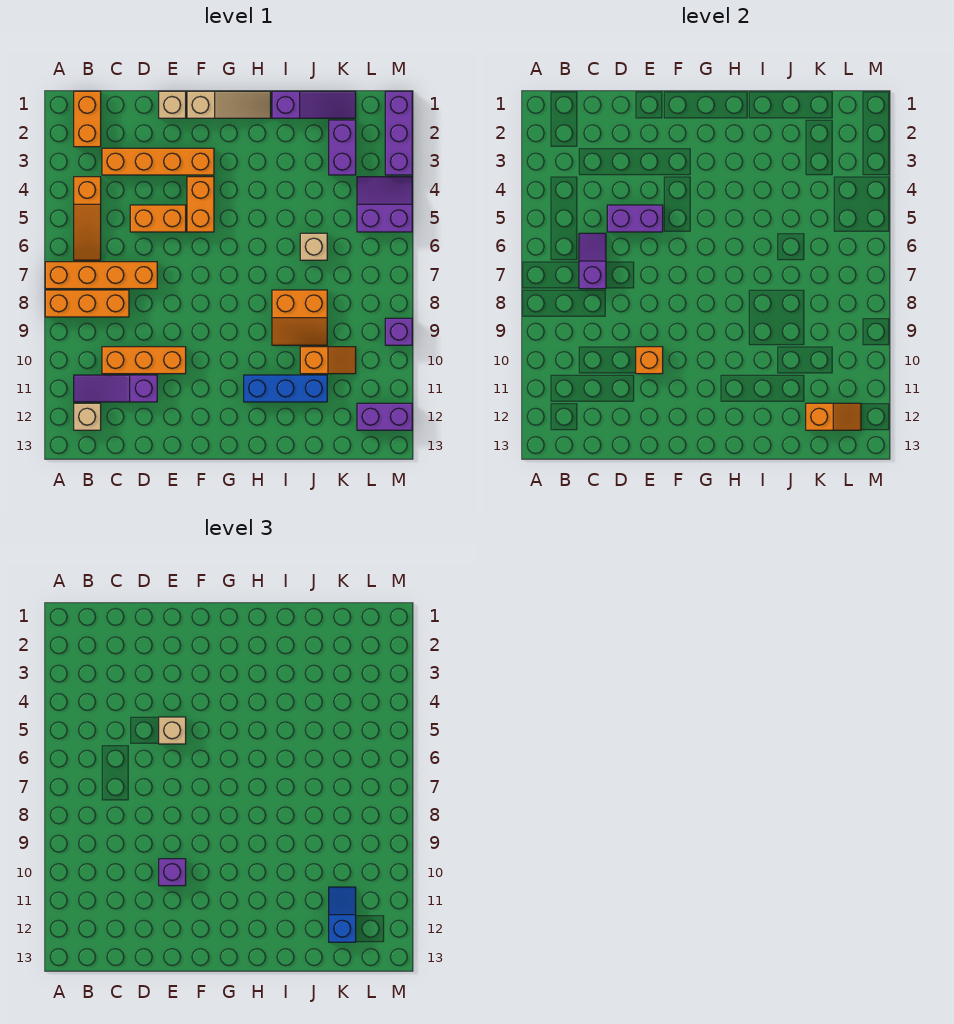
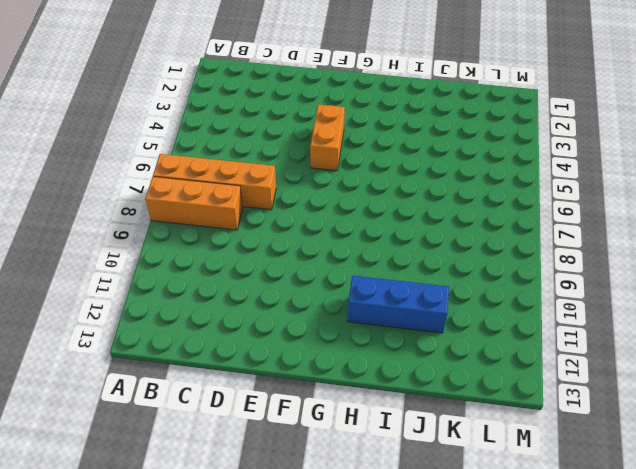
none -> orange 1x2 brick [74,91,101,147]
none -> orange 1x3 slope [74,177,101,260]
none -> purple 1x3 slope [74,375,157,402]

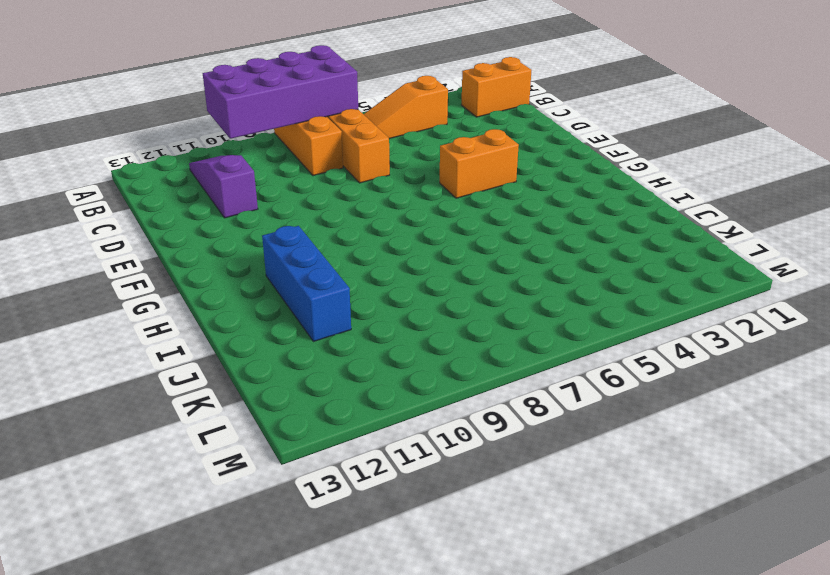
purple 2x4 brick [203,45,358,139] -> none
none -> tan 1x1 brick [74,403,101,430]
none -> orange 1x4 brick [102,148,214,175]
none -> orange 1x3 brick [102,347,186,374]

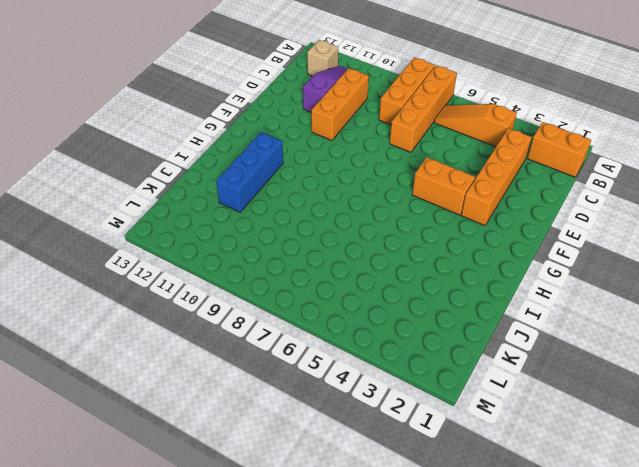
none -> orange 1x2 brick [130,205,186,232]
none -> tan 1x1 brick [159,91,186,118]
none -> tan 1x3 slope [187,91,271,118]

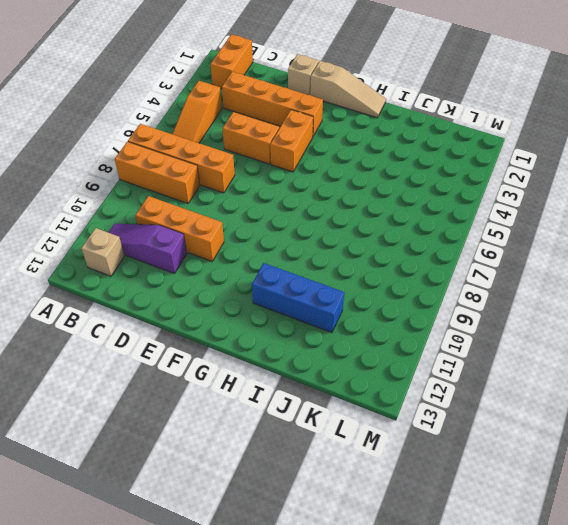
none -> purple 1x3 slope [272,91,356,118]
none -> orange 2x2 slope [272,290,327,345]
none -> tan 1x1 brick [300,233,327,260]

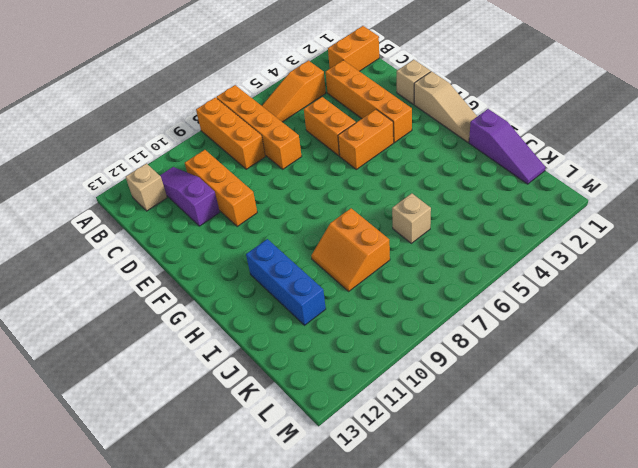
none -> orange 1x2 slope [300,347,356,374]
none -> purple 1x2 brick [329,120,356,175]
none -> purple 2x2 slope [357,177,412,232]

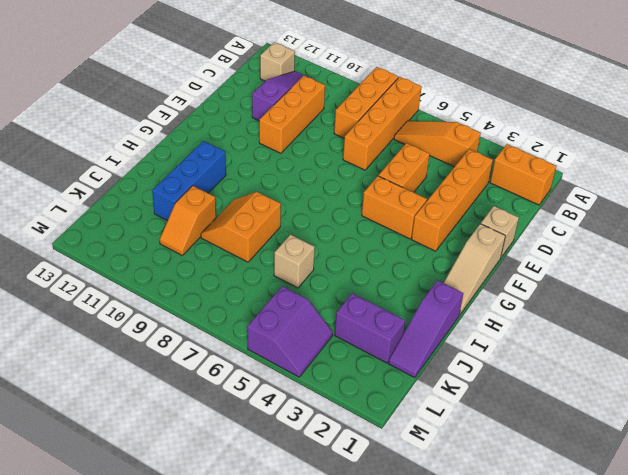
none -> purple 1x2 brick [357,403,412,430]
none -> purple 1x3 brick [385,91,412,175]
none -> purple 1x1 brick [385,318,412,345]

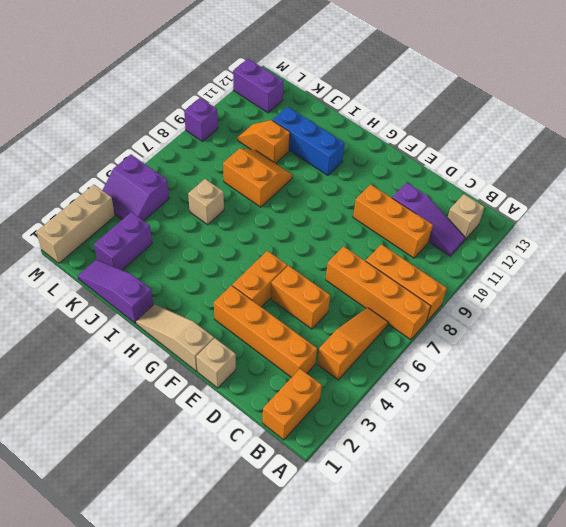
tan 1x3 brick [36,185,115,263] -> purple 1x3 brick [385,91,412,175]
none -> purple 1x2 slope [579,233,606,289]
none -> purple 1x2 brick [607,205,663,232]
none -> orange 1x1 brick [636,347,663,374]

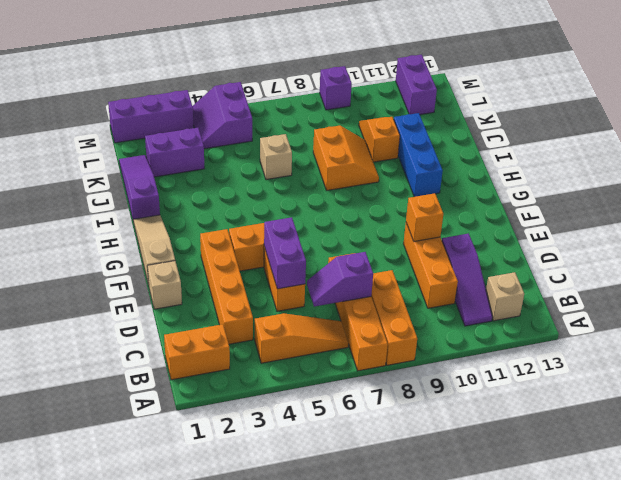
none -> orange 1x2 slope [806,403,861,430]
none -> tan 1x1 brick [159,717,186,744]
none -> purple 1x1 brick [159,859,186,886]

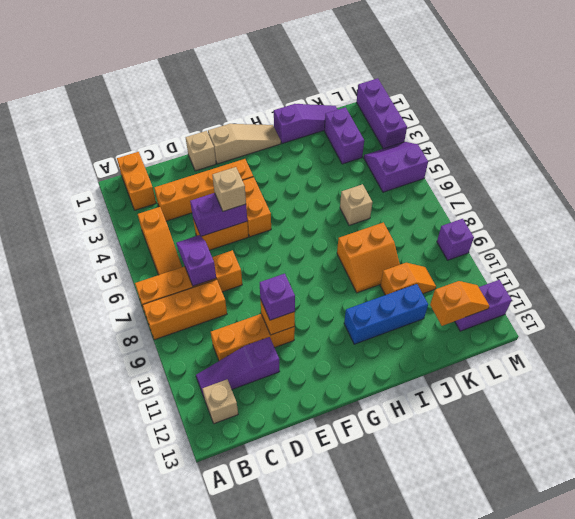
none -> blue 1x2 slope [329,887,356,942]

